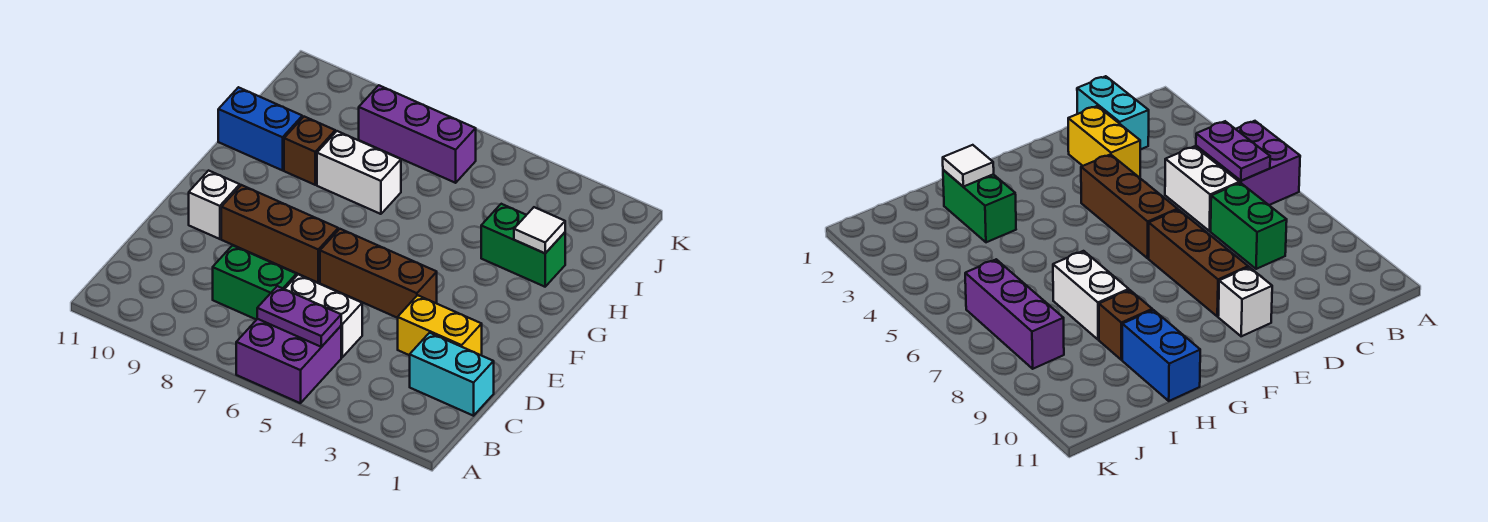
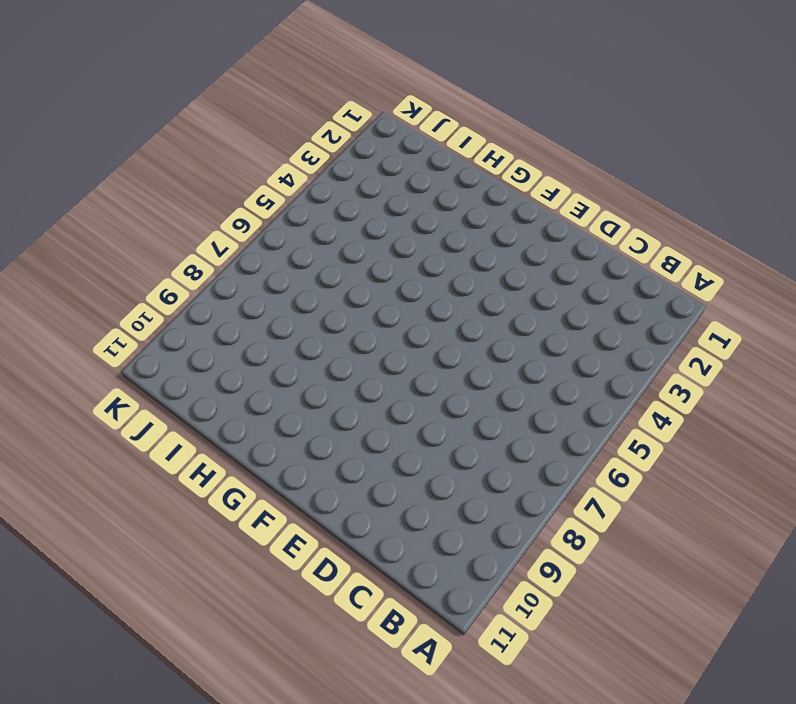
none -> purple 2x2 brick [236,319,341,403]
none -> cyan 1x2 brick [410,333,494,416]
none -> white 1x2 brick [285,275,362,357]

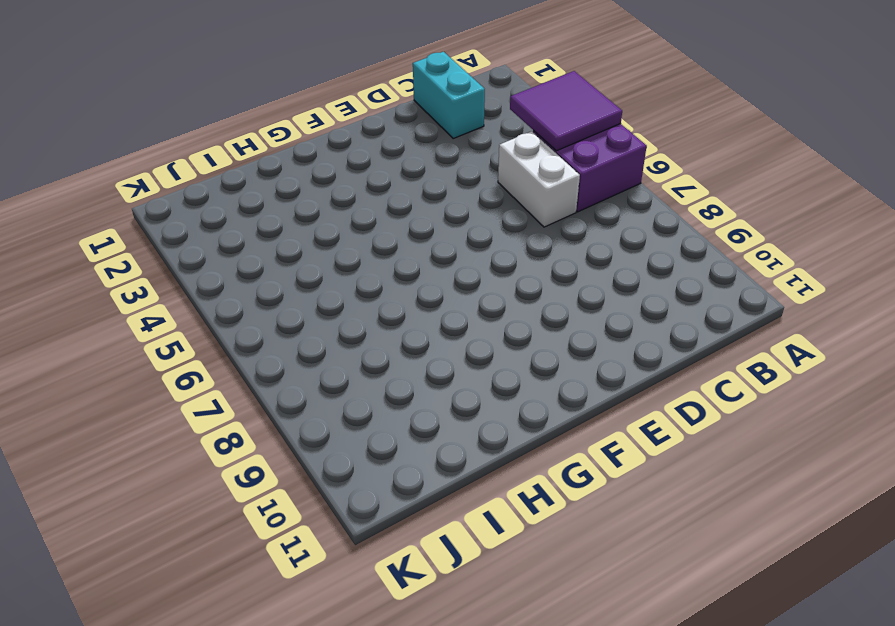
purple 2x2 tile [510,71,622,151] -> purple 1x2 plate [257,286,341,347]
none -> green 1x2 brick [213,245,297,320]
none -> yellow 1x2 brick [398,295,482,355]
none -> brown 1x3 brick [320,229,437,318]

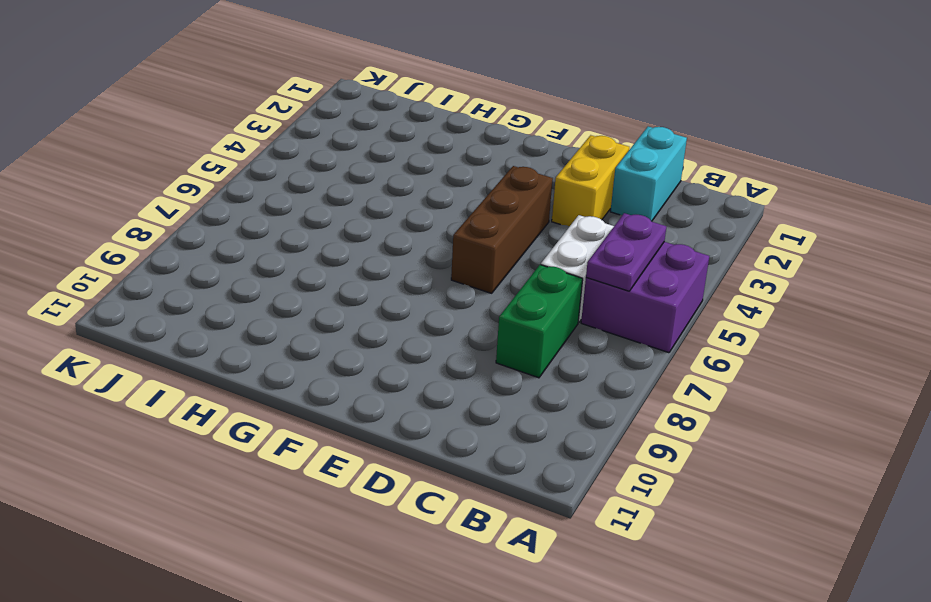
none -> brown 1x3 brick [221,185,338,282]
none -> white 1x1 brick [189,171,240,239]
none -> green 1x2 brick [481,204,565,287]

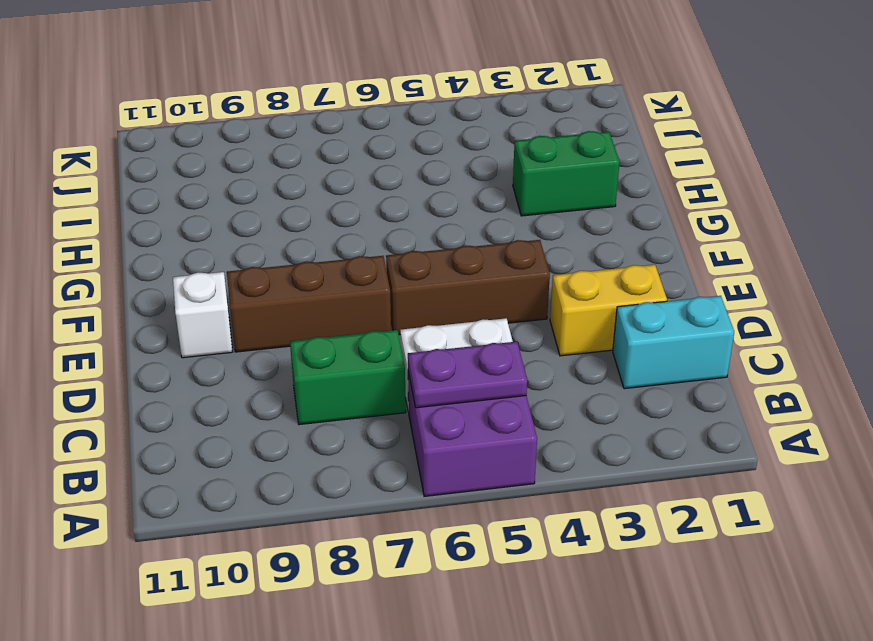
none -> white 1x2 brick [317,131,401,214]
none -> brown 1x1 brick [284,117,335,185]
none -> blue 1x2 brick [218,87,302,170]

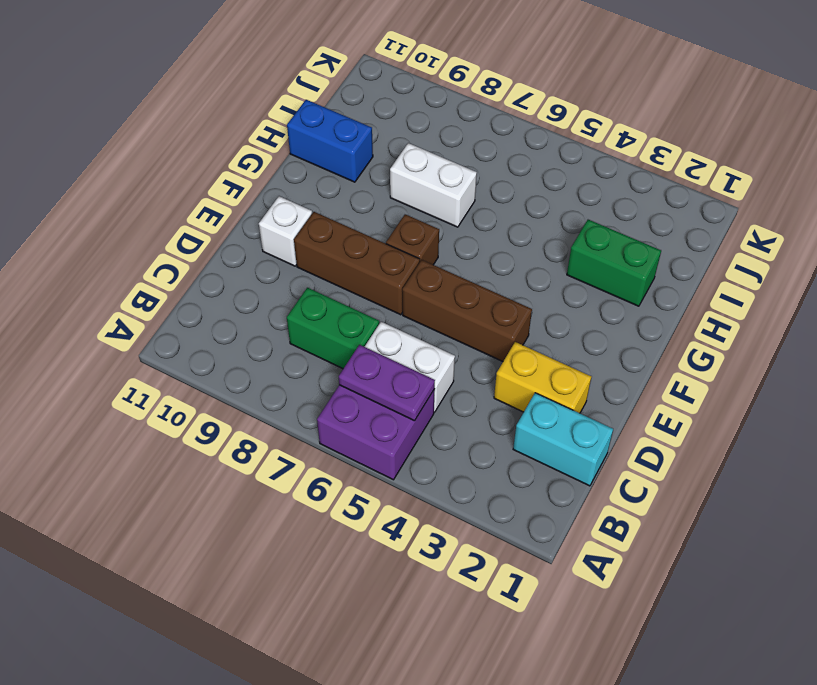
brown 1x1 brick [386,214,439,265] -> brown 1x1 brick moved to [284,117,335,185]
none -> purple 1x3 brick [359,85,476,183]
none -> white 1x1 tile [514,207,565,253]

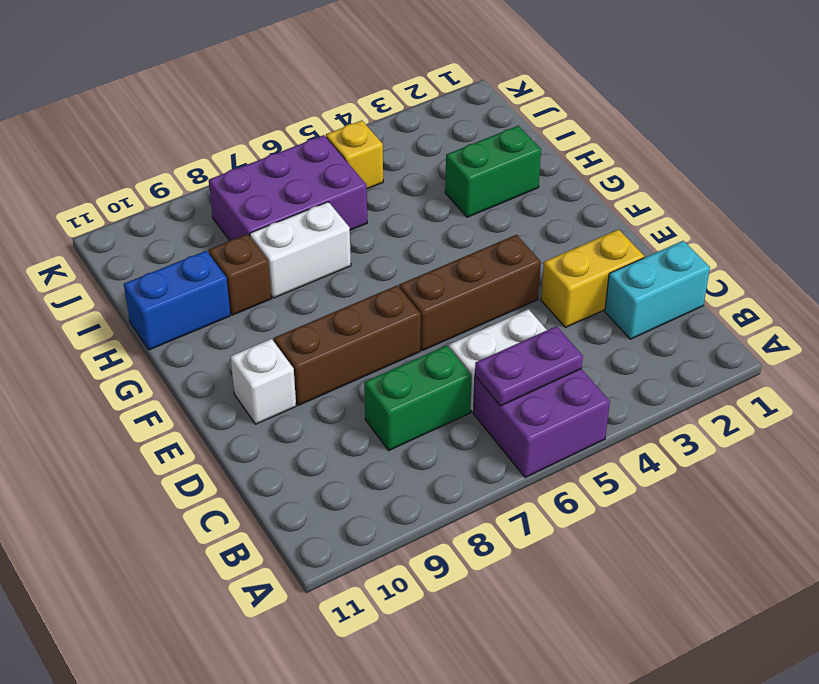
purple 2x3 brick [209,135,367,240] -> purple 1x3 brick [359,85,476,183]
yellow 1x1 brick [326,121,383,189] -> none
none -> white 1x1 tile [514,207,565,253]

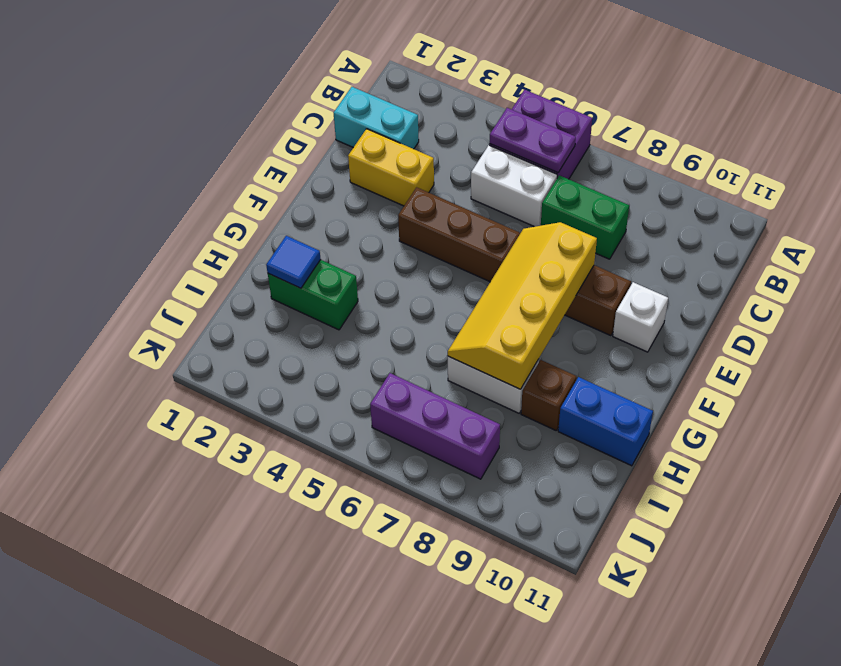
yellow 2x4 slope [448,222,597,389] -> none
blue 1x1 tile [266,236,321,288] -> white 1x1 tile [514,207,565,253]

